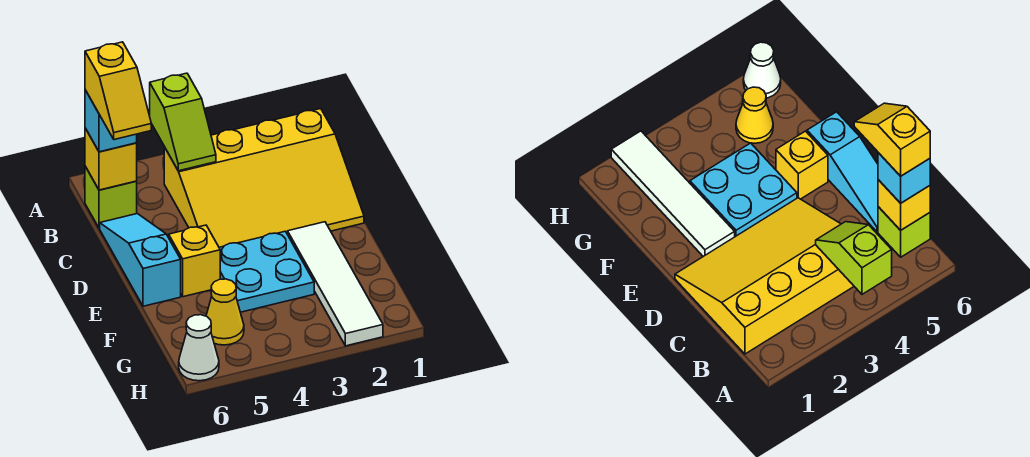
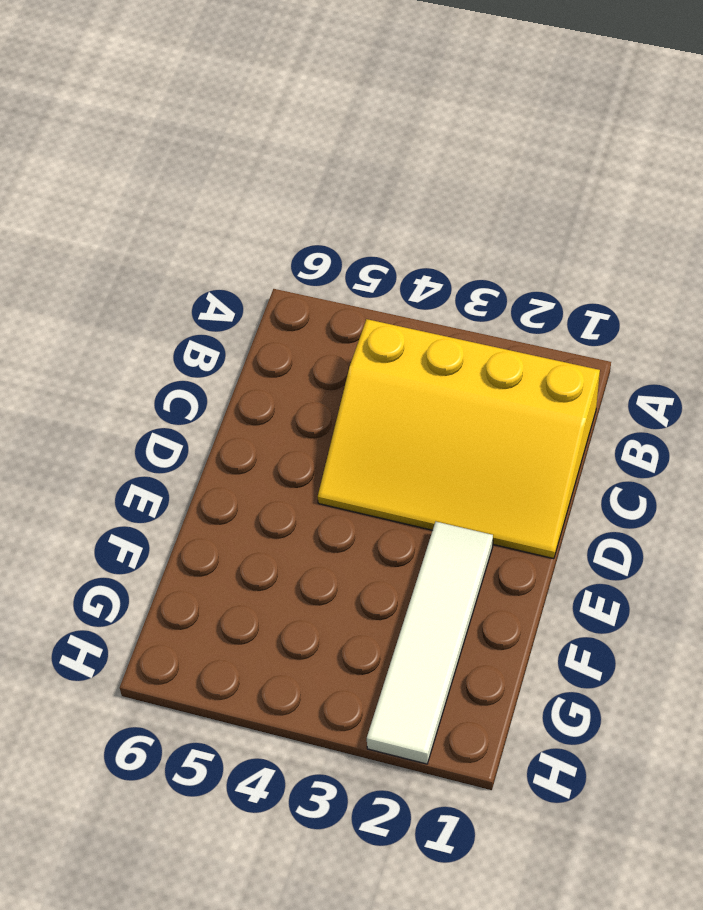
none -> lime 1x1 brick [85,166,137,228]
none -> cyan 1x3 slope [100,214,181,306]
none -> cyan 2x2 plate [219,231,314,312]

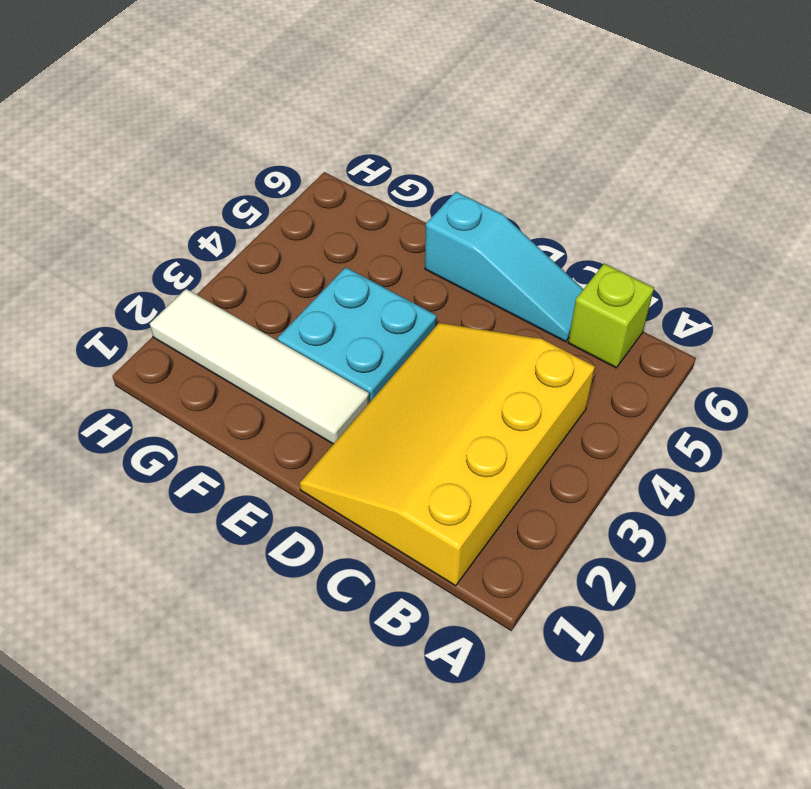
none -> yellow 1x1 brick [169,225,220,297]
none -> yellow 1x1 cone [206,279,244,345]
none -> white 1x1 cone [179,315,219,381]

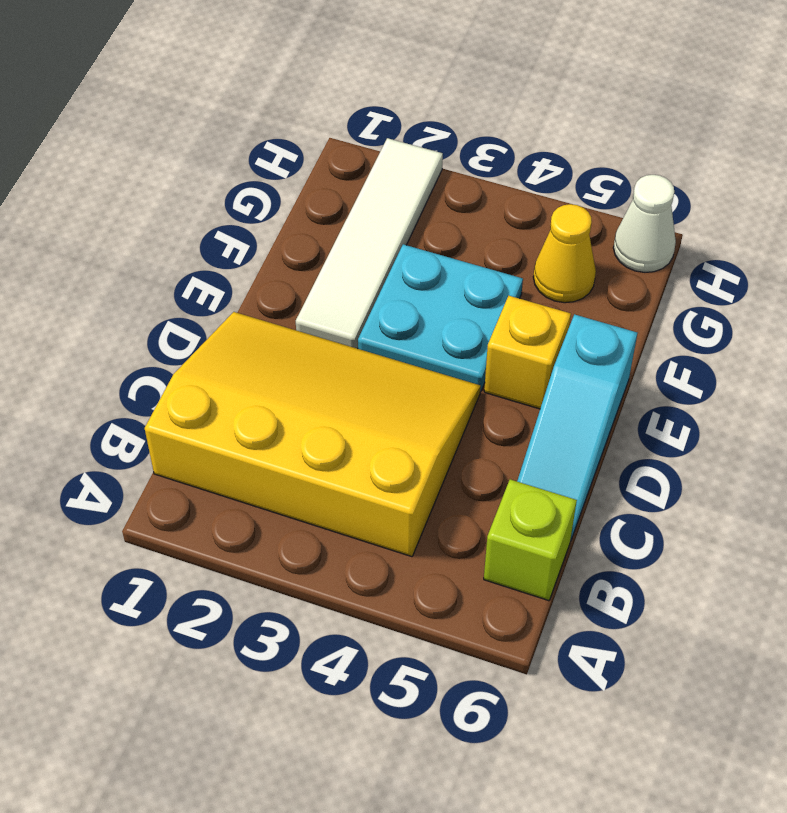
none -> lime 1x2 slope [150,73,216,171]
none -> yellow 1x1 brick [85,128,137,190]
none -> cyan 1x1 brick [85,90,137,152]

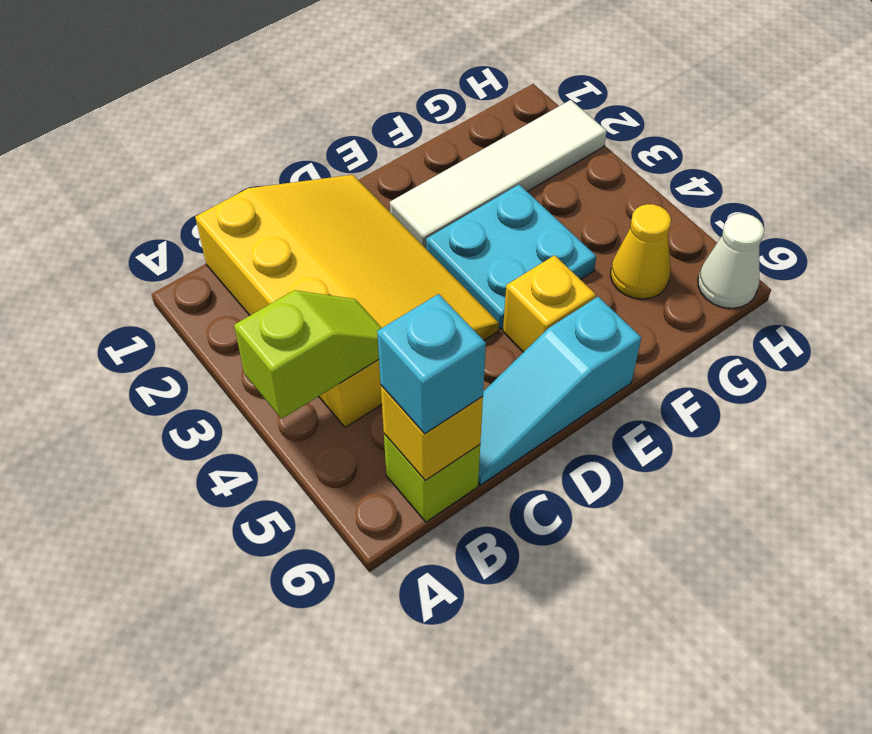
none -> yellow 1x2 slope [85,42,151,140]

